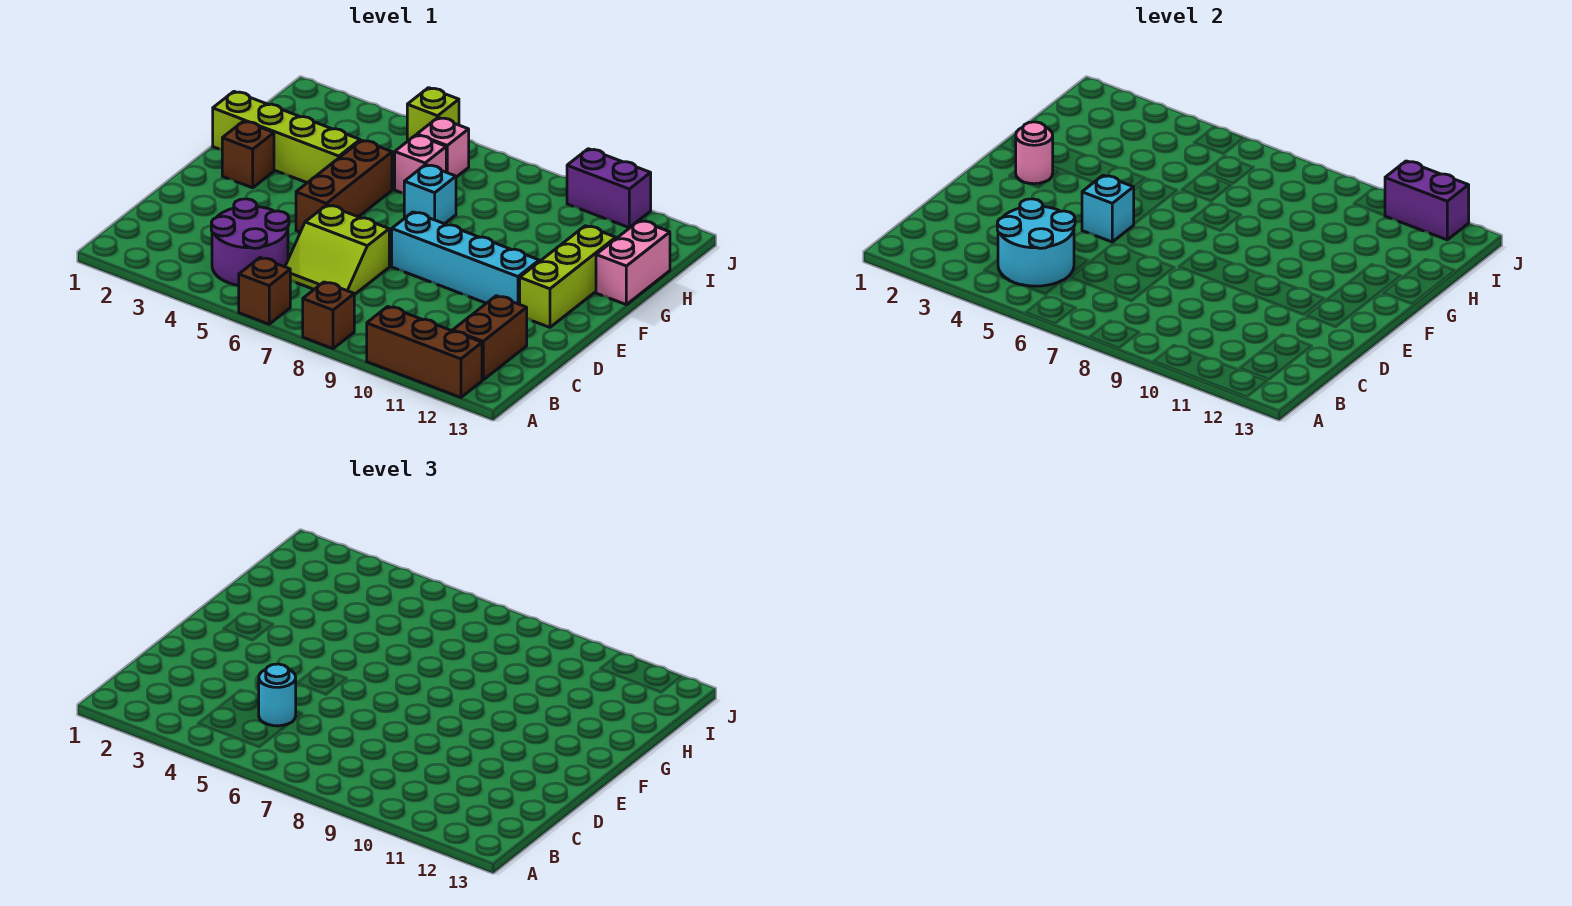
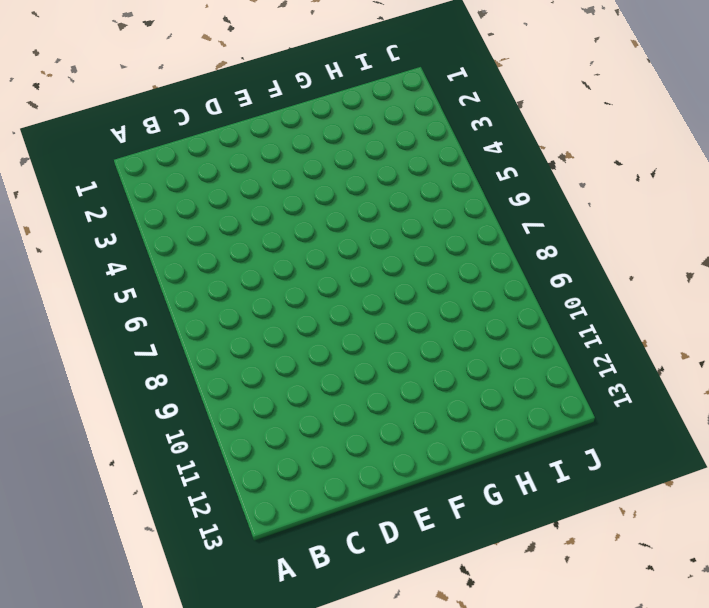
none -> brown 1x1 brick [239,258,290,324]
none -> brown 1x1 brick [303,282,354,349]
none -> brown 1x3 brick [367,307,482,398]

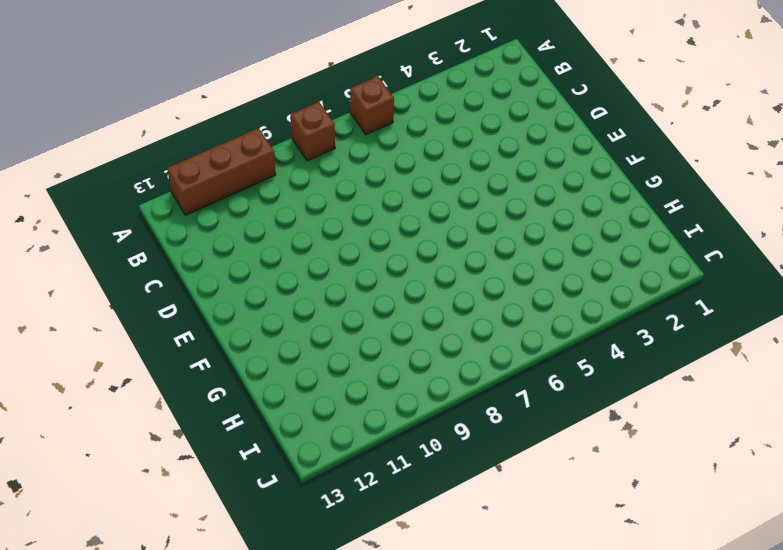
none -> purple 2x2 round brick [211,199,289,286]
none -> brown 1x2 brick [453,296,527,380]
none -> lime 2x2 slope [285,205,389,295]

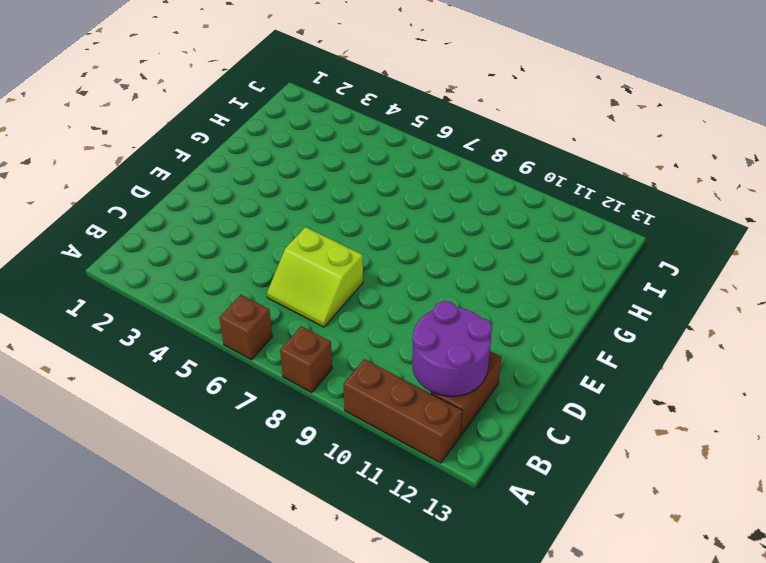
purple 2x2 round brick [412,301,492,396] -> purple 2x2 round brick moved to [211,199,289,286]
none -> brown 1x3 brick [296,140,392,232]
none -> cyan 1x4 brick [392,212,539,304]
none -> lime 1x3 brick [520,226,616,327]

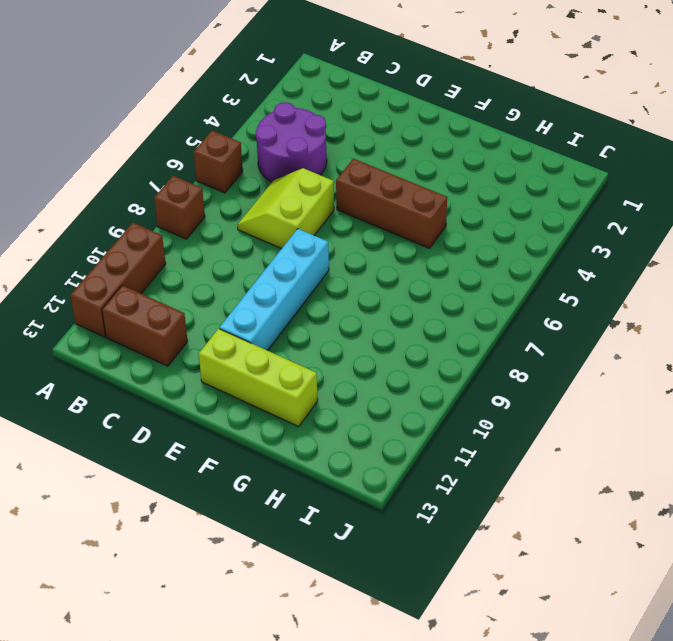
none -> brown 1x1 brick [222,121,274,188]
none -> lime 1x4 brick [213,92,360,183]
none -> cyan 1x1 brick [404,165,456,224]

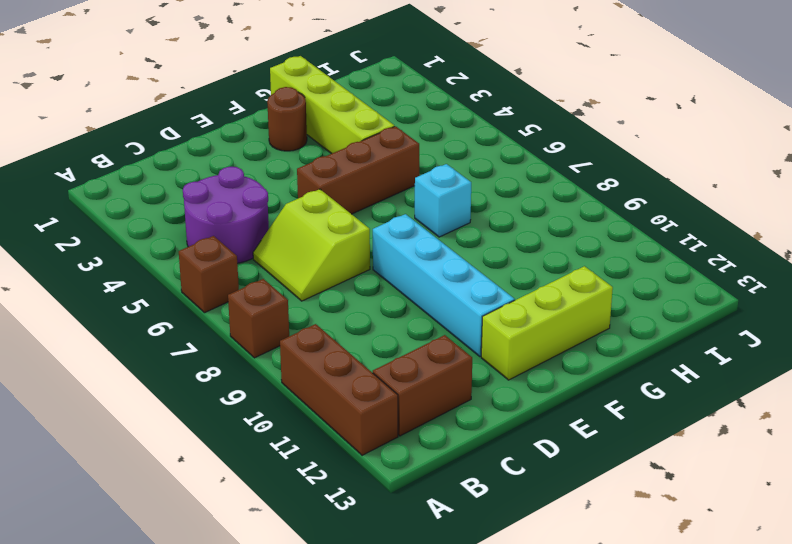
brown 1x1 round brick [267,87,307,151] -> brown 1x1 brick [222,121,274,188]
none -> pink 1x2 brick [596,220,670,305]
none -> pink 1x1 brick [395,135,446,193]
none -> pink 1x1 brick [417,117,469,177]

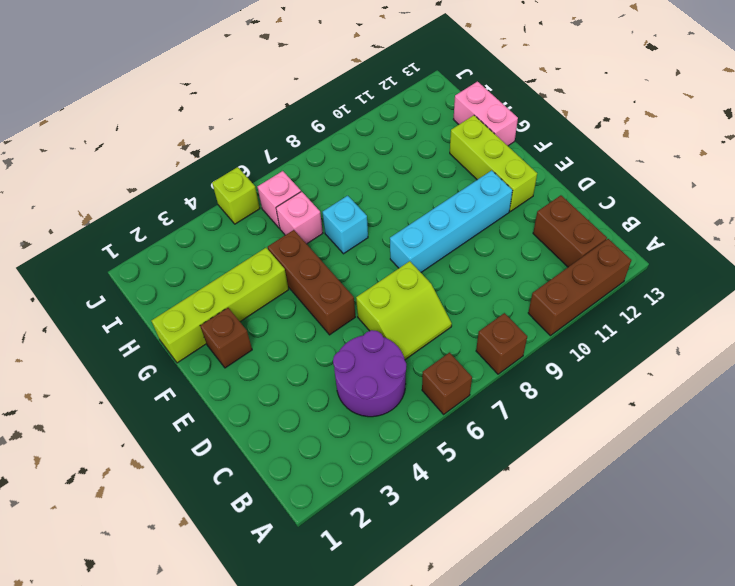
none -> purple 1x2 brick [567,149,651,227]
none -> cyan 2x2 round brick [997,199,1075,286]
none -> cyan 1x1 brick [1082,175,1134,242]

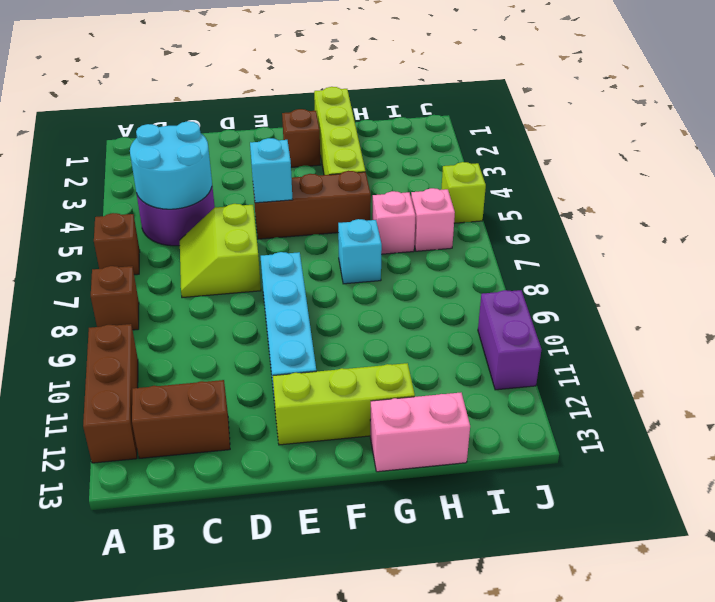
none -> pink 1x1 round brick [1015,122,1053,184]
none -> purple 1x2 brick [1385,161,1469,240]
none -> cyan 1x1 round brick [259,664,296,726]

